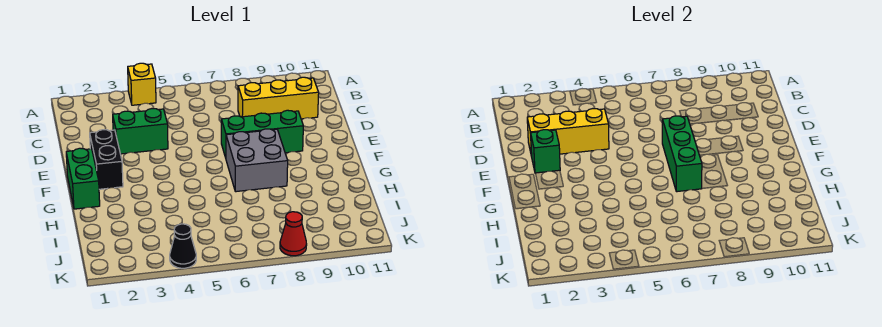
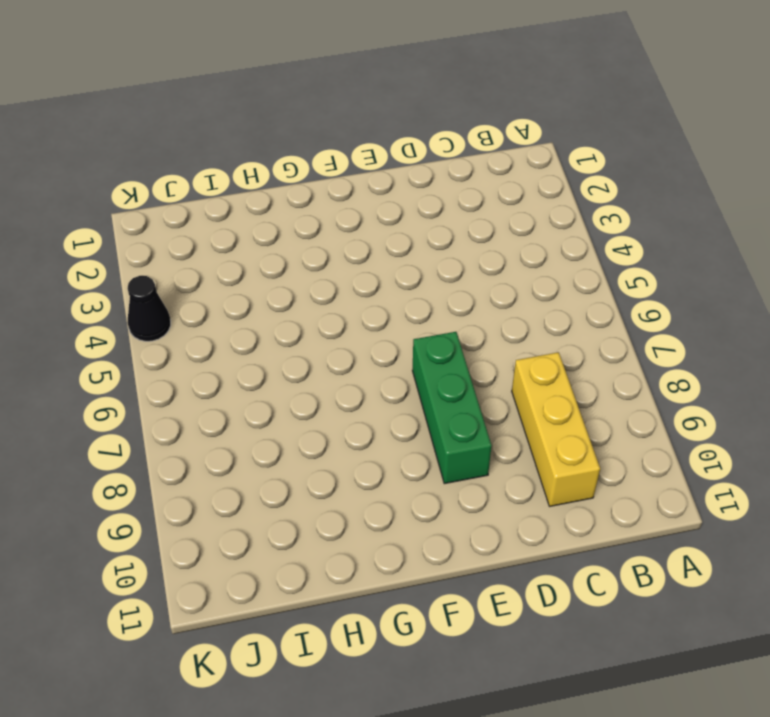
none -> yellow 1x1 brick [128,63,156,105]
none -> green 1x2 brick [113,108,168,154]
none -> black 1x2 brick [90,129,123,189]

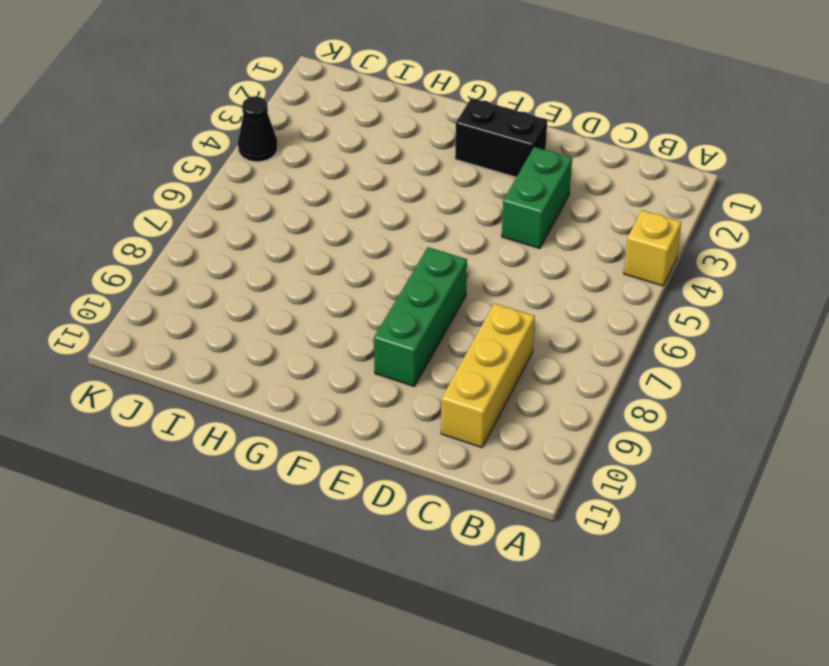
none -> green 1x2 brick [66,148,100,209]
none -> grey 2x2 brick [226,129,288,192]
none -> red 1x1 cone [280,212,307,256]

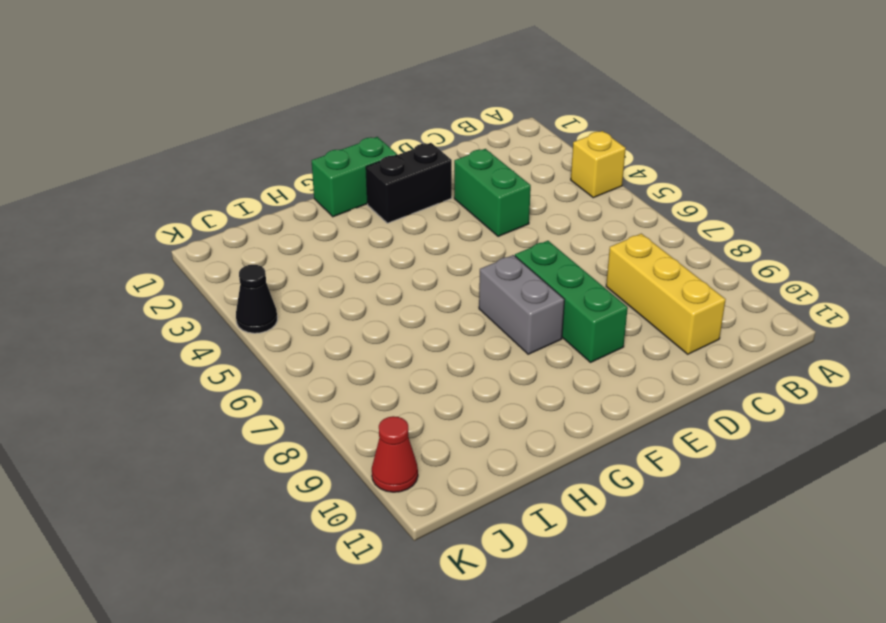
grey 1x2 brick [479,255,564,354] -> grey 2x2 brick [226,129,288,192]
red 1x1 cone [372,416,418,492] -> red 1x1 cone moved to [280,212,307,256]
none -> yellow 1x3 brick [527,108,609,157]
none -> green 1x1 brick [531,130,560,173]
none -> green 1x3 brick [662,116,702,192]

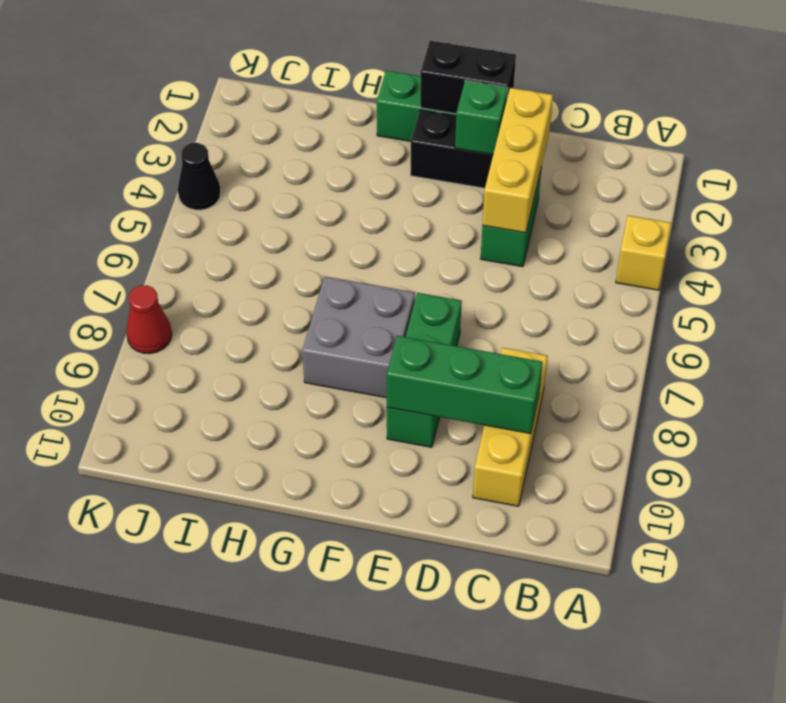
green 1x3 brick [387,336,543,434] -> green 1x3 brick moved to [662,116,702,192]
black 1x2 brick [420,41,516,114] -> none

